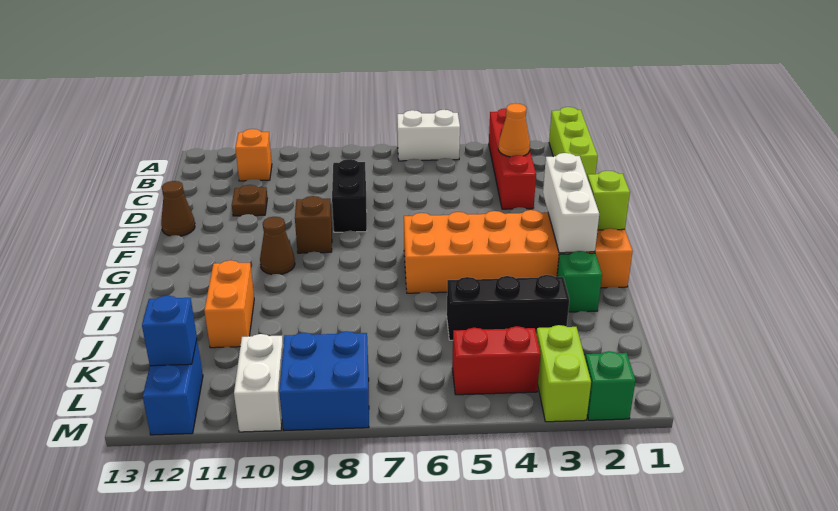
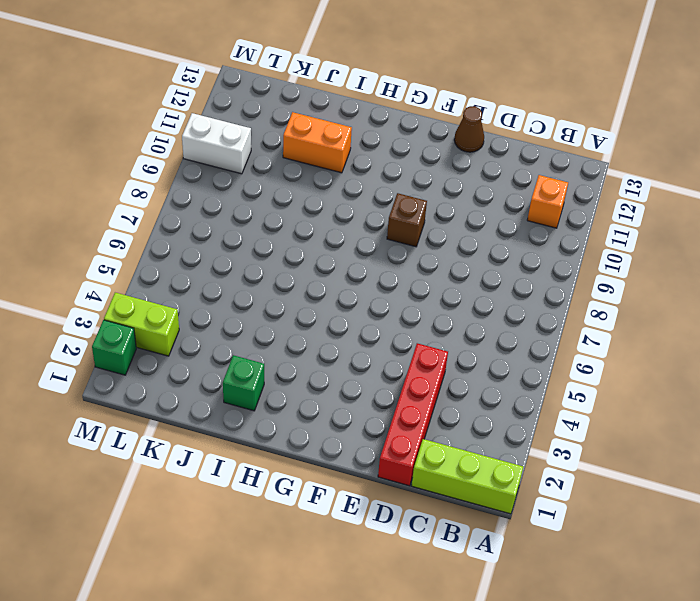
red 1x4 brick [378,343,448,486] -> red 1x4 brick turned to [489,108,536,209]
none -> white 1x2 brick [397,110,460,161]
none -> black 1x2 brick [332,159,367,232]
none -> brown 1x1 plate [232,185,267,216]

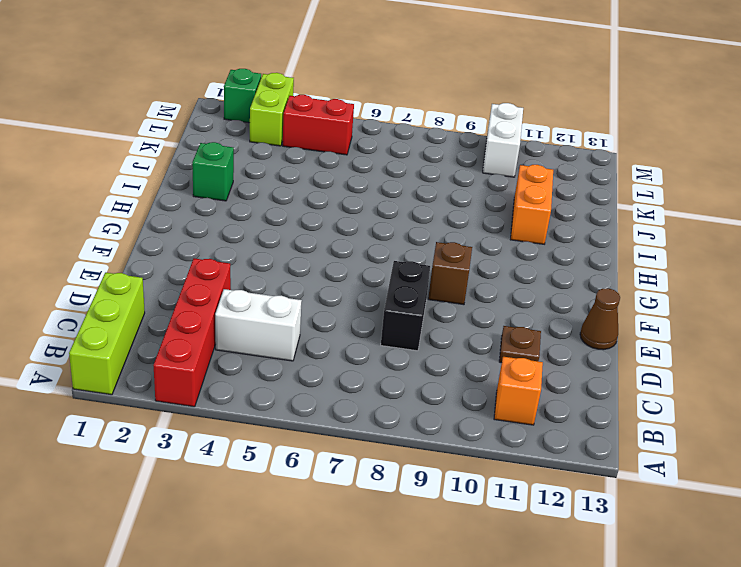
white 1x2 brick [215,289,302,361] -> white 1x2 brick moved to [397,110,460,161]
none -> orange 2x6 brick [404,210,633,293]
none -> brown 1x1 cone [260,217,295,275]
none -> black 1x3 brick [447,275,569,340]

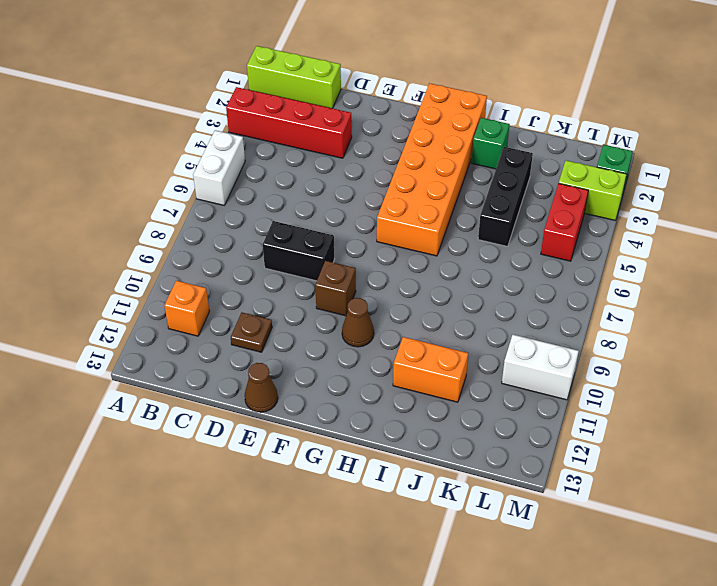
none -> blue 2x2 brick [279,331,369,430]
none -> blue 1x2 brick [143,341,203,435]
none -> orange 1x1 cone [498,103,530,157]

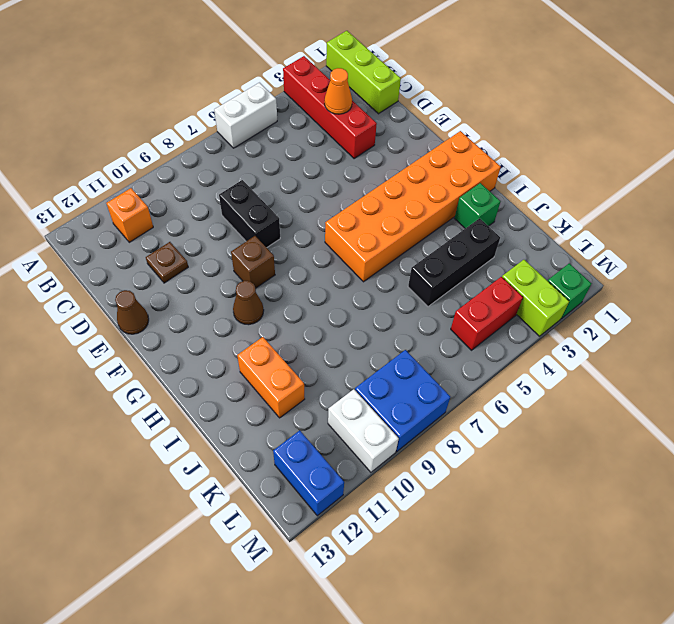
none -> white 1x3 brick [543,153,599,253]
none -> lime 1x1 brick [587,171,630,230]
none -> blue 1x1 brick [142,296,197,366]

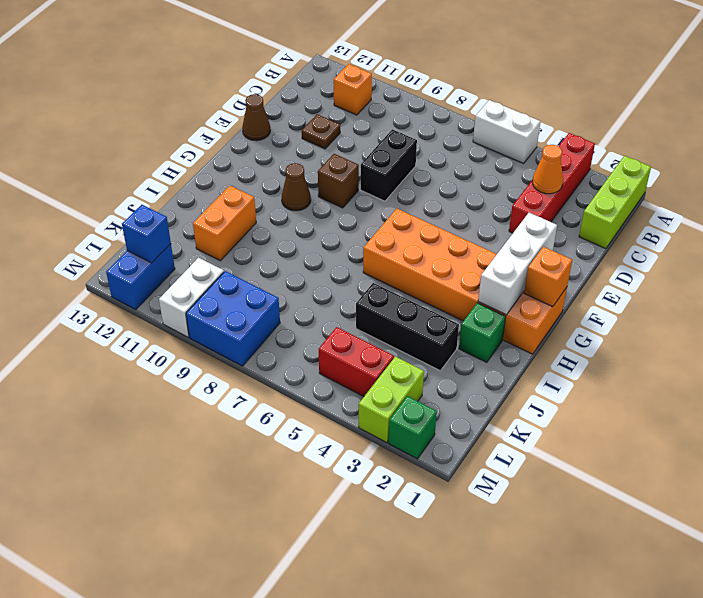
orange 1x1 brick [524,247,572,307] -> lime 1x1 brick [587,171,630,230]

